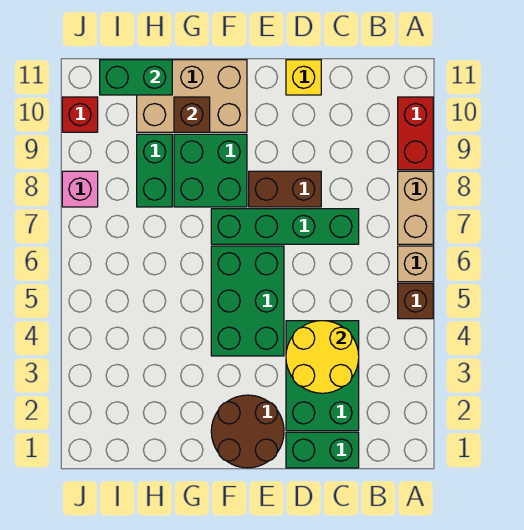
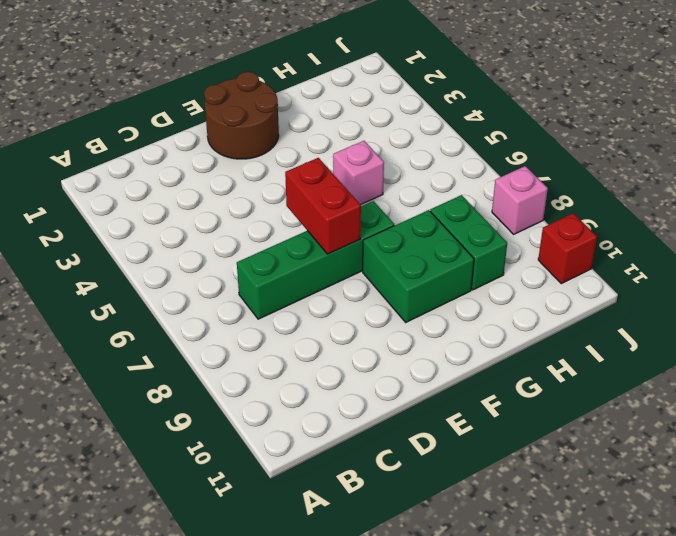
red 1x2 brick [285,158,361,254] -> red 1x2 brick moved to [398,97,433,170]
pink 1x1 brick [333,141,384,205] -> none
none -> brown 1x1 brick [398,283,433,319]
none -> tan 1x1 brick [398,246,433,282]
none -> tan 1x2 brick [398,171,433,244]

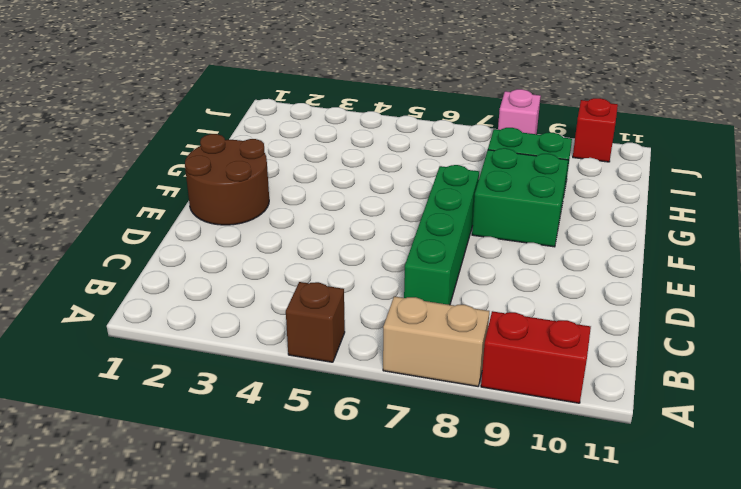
none -> tan 1x1 brick [398,246,433,282]
none -> green 1x2 brick [286,432,359,468]
none -> green 2x3 brick [286,321,359,431]

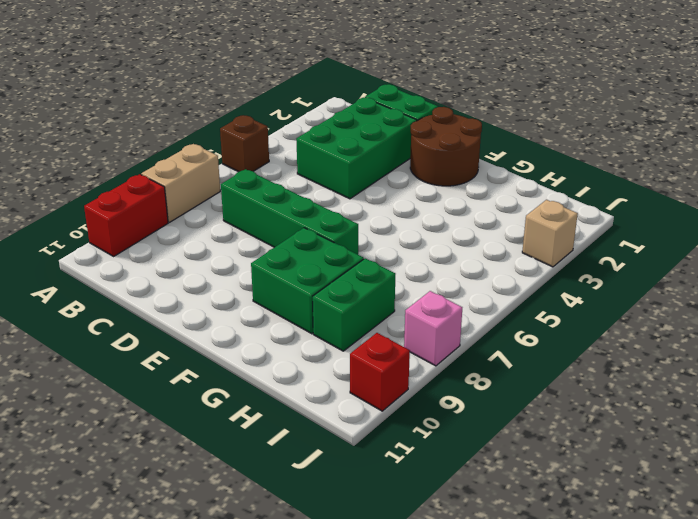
tan 1x1 brick [522,200,578,267] -> tan 1x1 brick moved to [398,246,433,282]
none -> brown 1x2 brick [249,171,321,207]
none -> yellow 1x1 brick [286,60,321,95]
none -> green 2x3 brick [211,246,284,356]

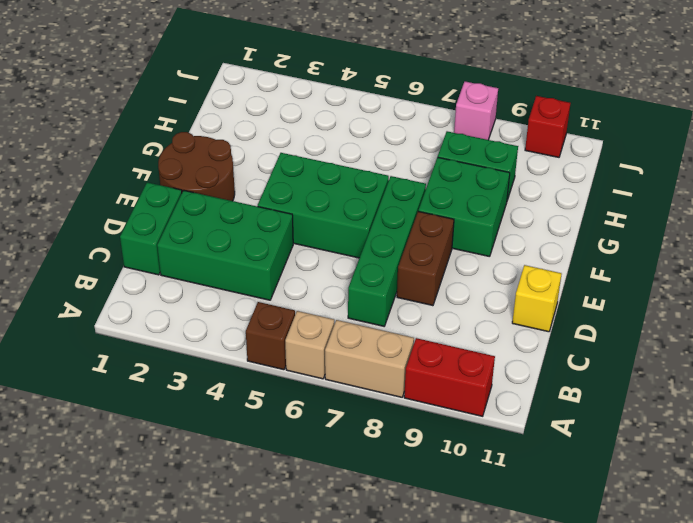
none -> tan 2x3 brick [137,60,247,132]
none -> yellow 2x2 round brick [286,321,359,393]
none -> brown 1x1 brick [174,97,210,132]

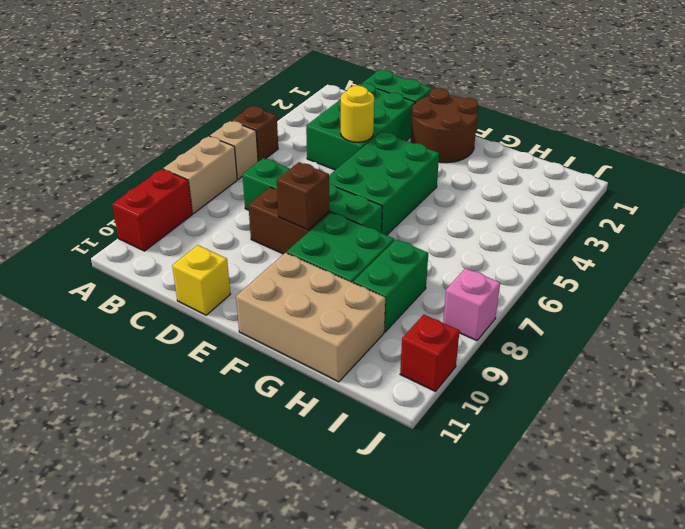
yellow 1x1 round brick [341,86,374,142] -> yellow 2x2 round brick [286,321,359,393]
brown 1x1 brick [277,162,330,230] -> brown 1x1 brick moved to [174,97,210,132]
none -> green 1x2 brick [100,60,172,95]

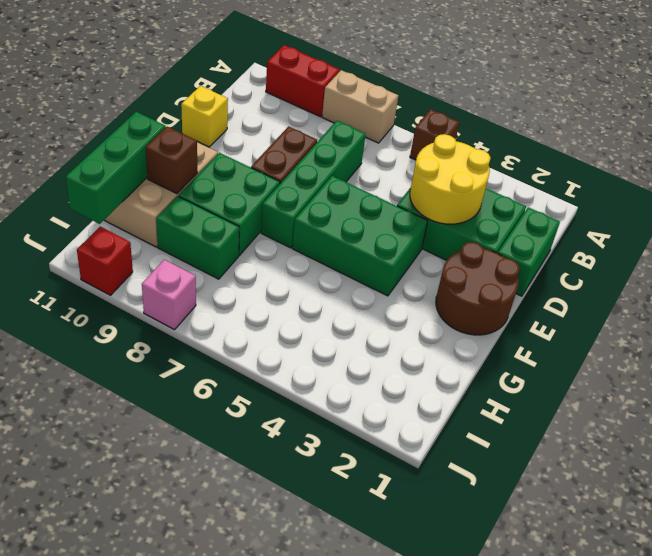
green 1x3 brick [66,112,166,224] -> green 1x2 brick [100,60,172,95]
none -> tan 1x1 brick [398,246,433,282]

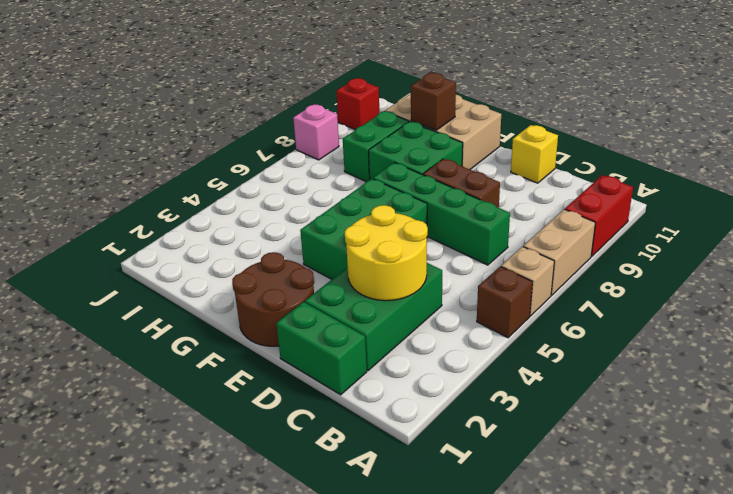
none -> green 1x2 brick [100,60,172,95]

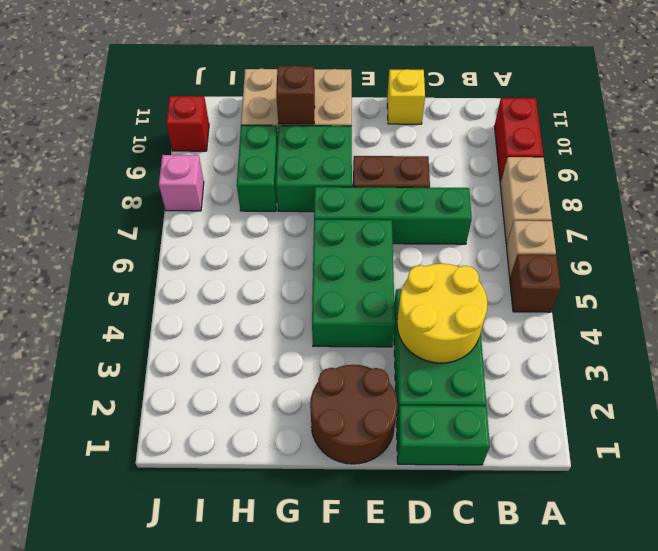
none -> green 1x2 brick [100,60,172,95]

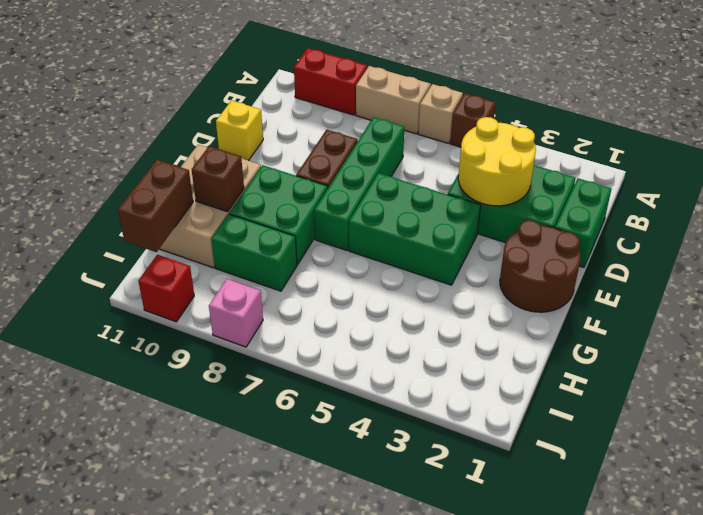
brown 1x2 brick [118,160,193,252] -> green 1x2 brick [100,60,172,95]

